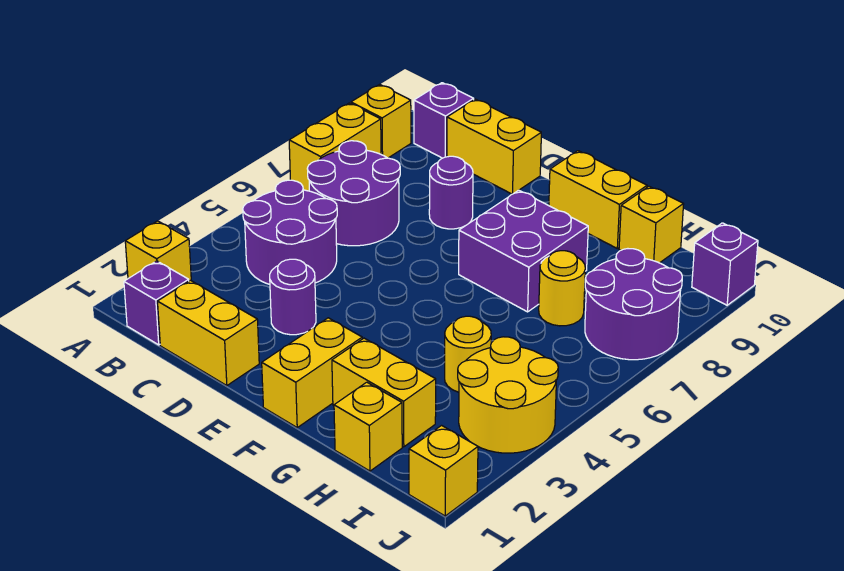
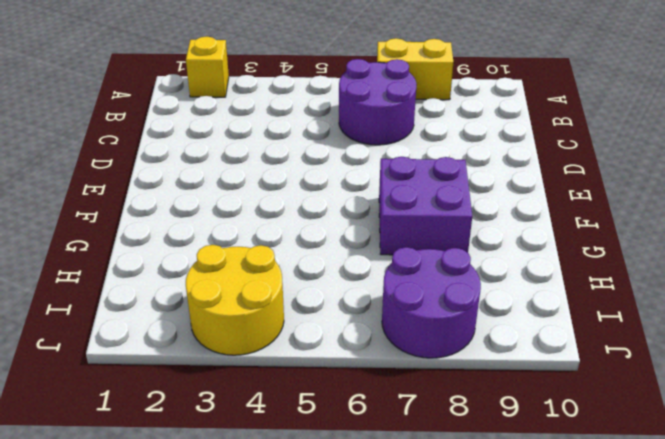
none -> yellow 1x1 brick [351,84,411,158]
none -> purple 1x1 brick [124,261,189,345]
none -> purple 2x2 round brick [243,180,337,284]

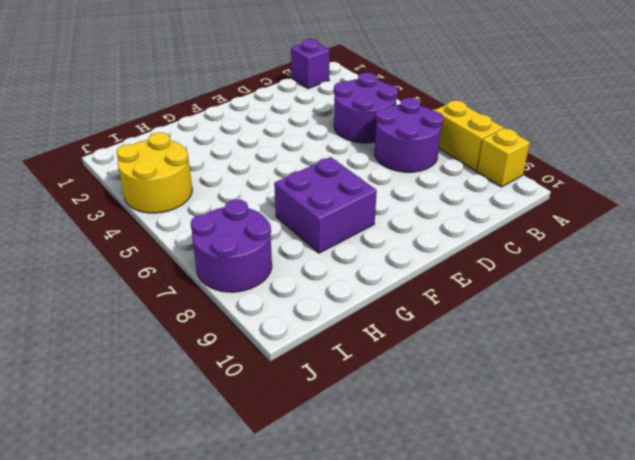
none -> yellow 1x1 brick [125,221,191,281]
none -> purple 1x1 brick [414,83,474,158]
none -> yellow 1x2 brick [157,280,259,386]

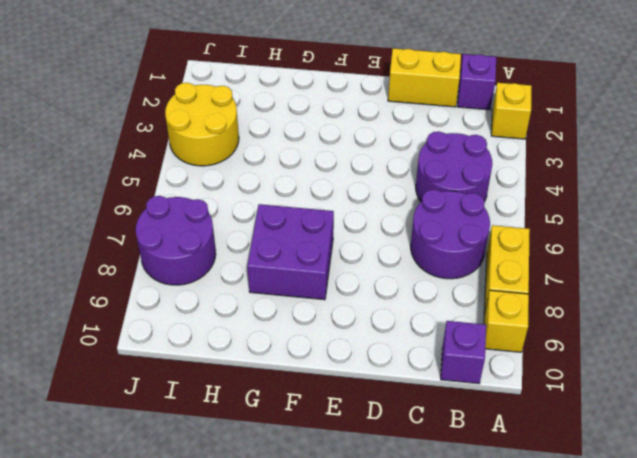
none -> yellow 1x2 brick [447,99,541,194]
none -> purple 1x1 round brick [270,259,316,335]
none -> purple 1x1 round brick [429,156,473,229]

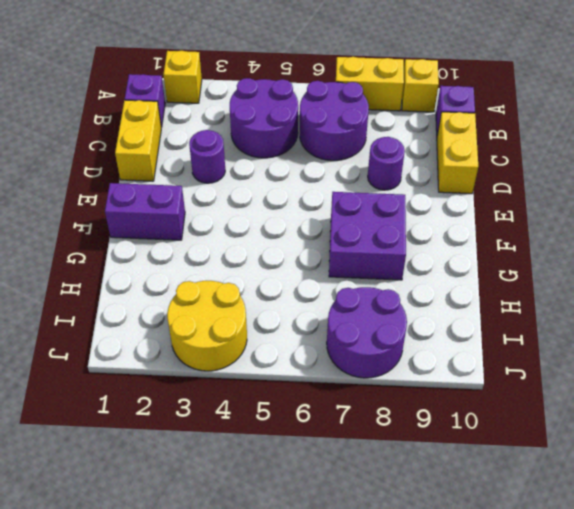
purple 1x2 brick [105,183,185,240] -> yellow 1x2 brick [262,318,362,427]
none -> yellow 1x2 brick [549,151,647,248]
none -> yellow 1x2 brick [332,338,436,447]
none -> yellow 1x1 brick [334,382,402,471]

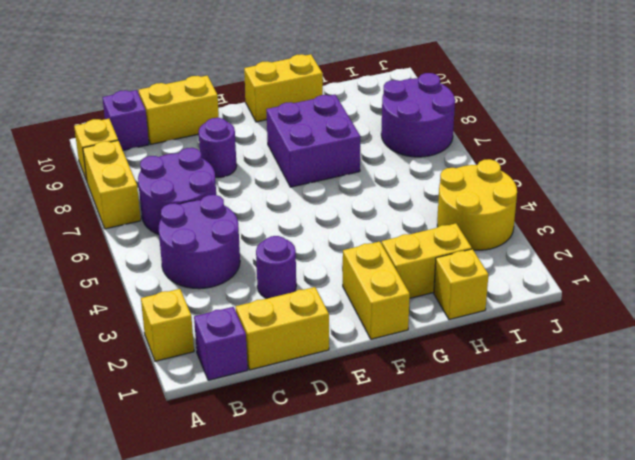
none -> yellow 1x1 round brick [445,316,491,392]
none -> yellow 1x1 round brick [539,251,585,326]
none -> yellow 1x1 brick [619,186,684,263]

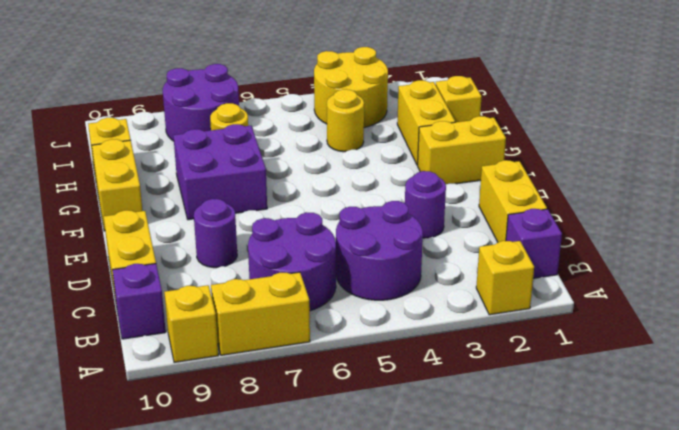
none -> yellow 1x1 brick [409,426,478,516]
none -> purple 1x1 brick [692,223,758,305]

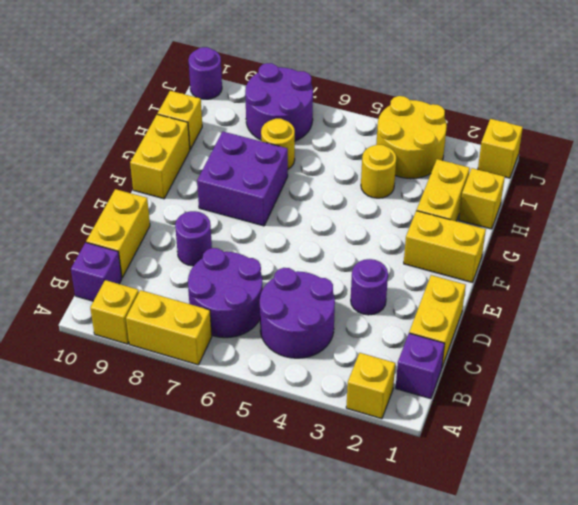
purple 1x1 round brick [188,47,222,99] -> purple 1x1 brick [692,223,758,305]

